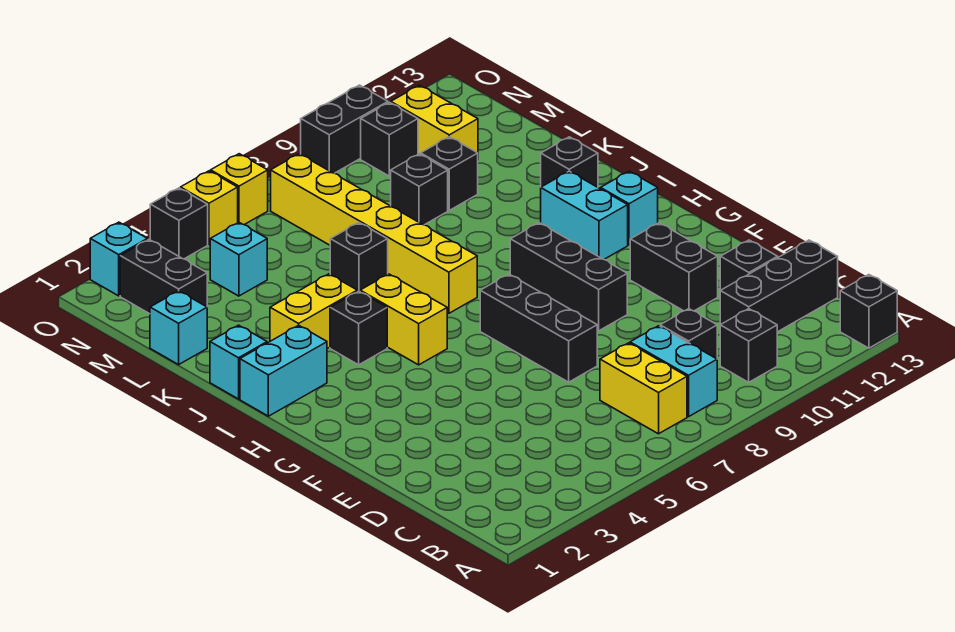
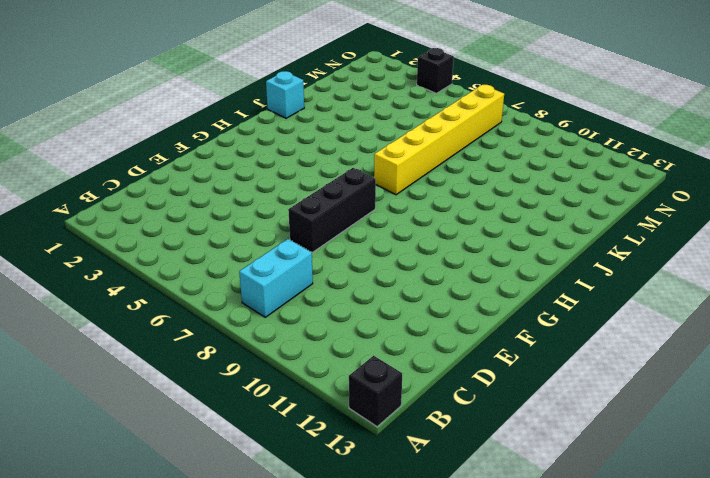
none -> yellow 1x2 brick [600,343,687,434]
none -> black 1x1 brick [720,309,777,382]
none -> black 1x1 brick [660,309,717,359]
none -> black 1x3 brick [720,240,838,332]

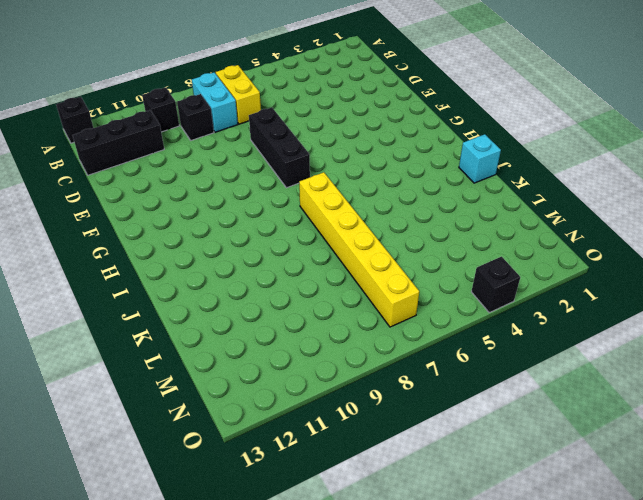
none -> black 1x1 brick [720,240,778,290]
none -> black 1x2 brick [630,223,718,311]
none -> black 1x3 brick [510,223,627,331]
none -> yellow 1x2 brick [360,274,447,365]

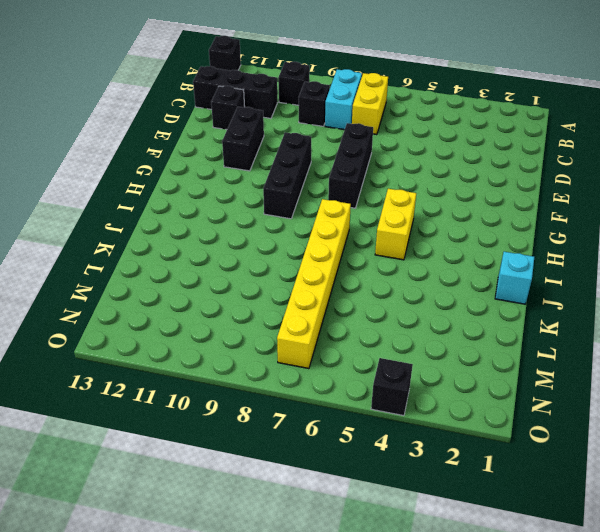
none -> cyan 1x2 brick [541,171,628,259]
none -> cyan 1x1 brick [601,171,658,245]
none -> cyan 1x2 brick [240,325,327,416]
none -> black 1x1 brick [330,291,387,365]

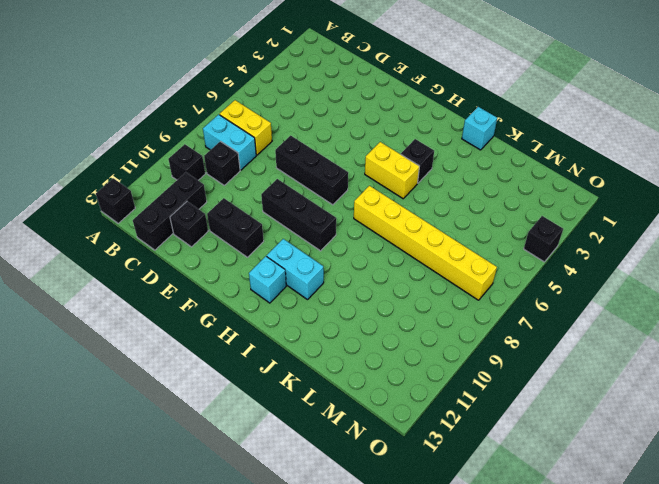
none -> cyan 1x2 brick [240,325,327,416]
none -> yellow 1x2 brick [270,274,357,349]
none -> black 1x1 brick [541,137,598,187]
none -> black 1x1 brick [330,223,388,292]

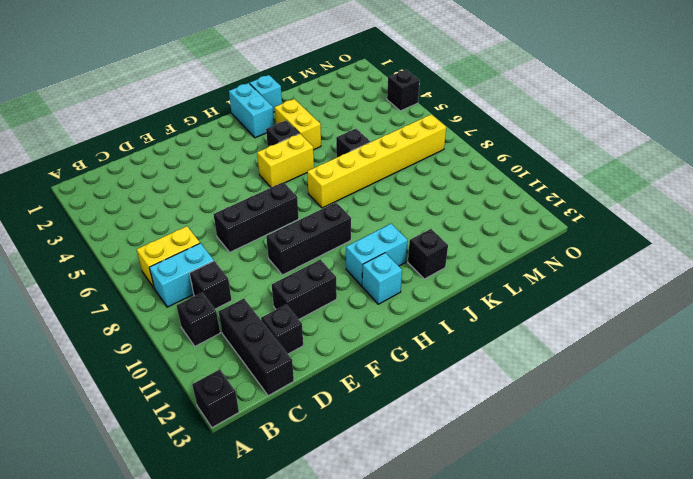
none -> cyan 1x1 brick [150,291,207,365]
none -> black 1x1 brick [391,154,448,225]
none -> black 1x1 brick [421,137,478,210]
none -> black 1x2 brick [120,240,207,314]

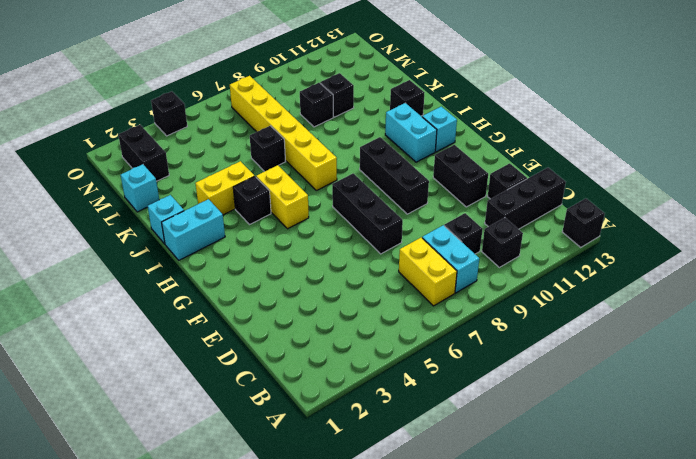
none -> cyan 1x1 brick [210,222,267,296]
none -> yellow 1x2 brick [391,85,478,154]
none -> black 1x1 brick [361,102,418,176]
none -> cyan 1x1 brick [90,222,147,296]

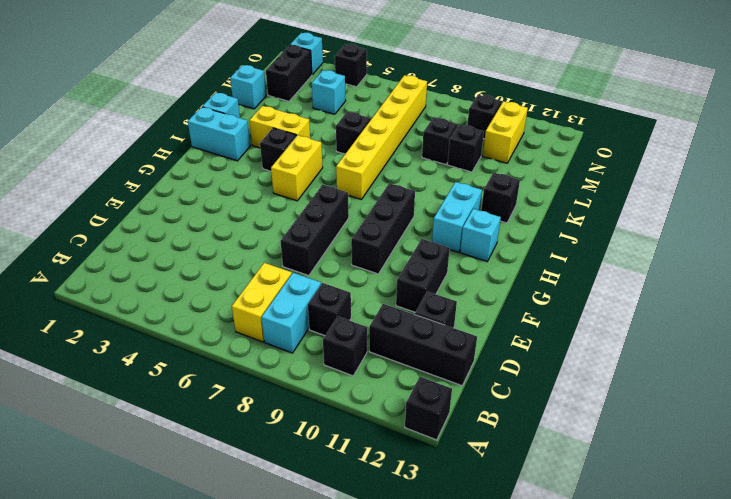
none -> yellow 1x1 brick [181,171,238,244]
none -> yellow 1x1 brick [211,154,268,225]
none -> black 1x2 brick [301,85,388,173]

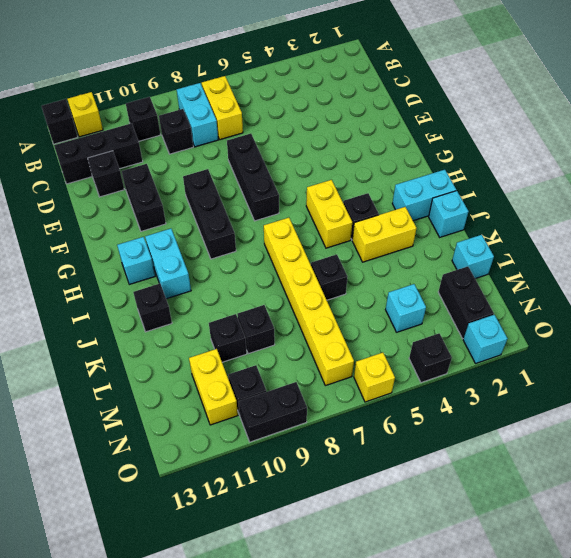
yellow 1x1 brick [67,92,103,137] -> yellow 1x1 brick moved to [181,171,238,244]

